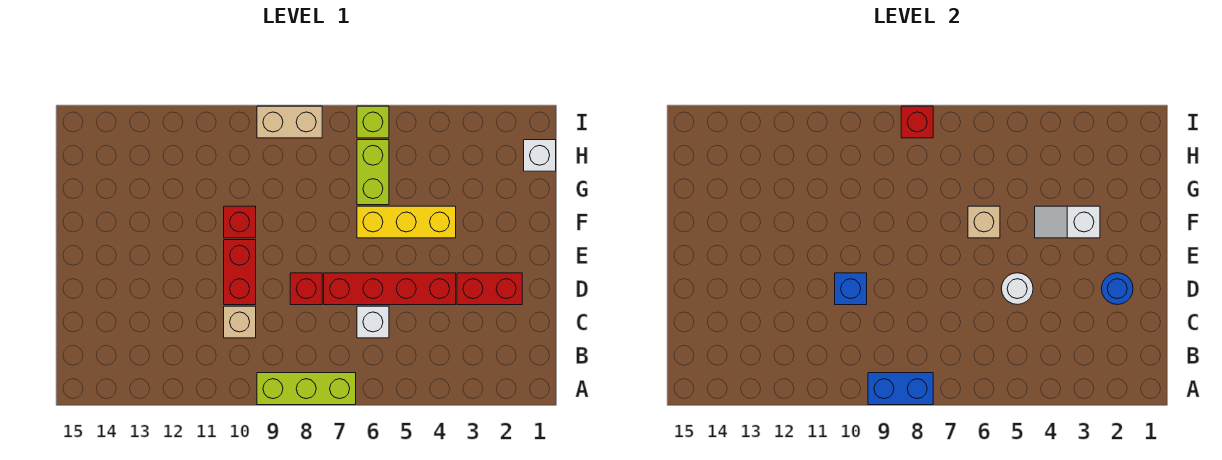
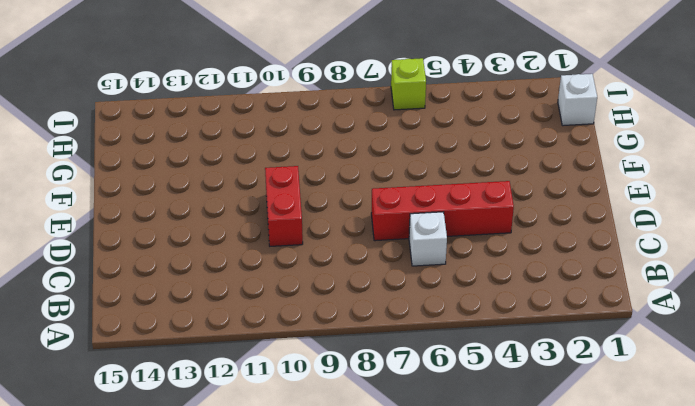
none -> lime 1x3 brick [257,373,356,405]
none -> tan 1x1 brick [224,306,256,338]
none -> red 1x2 brick [457,273,522,305]

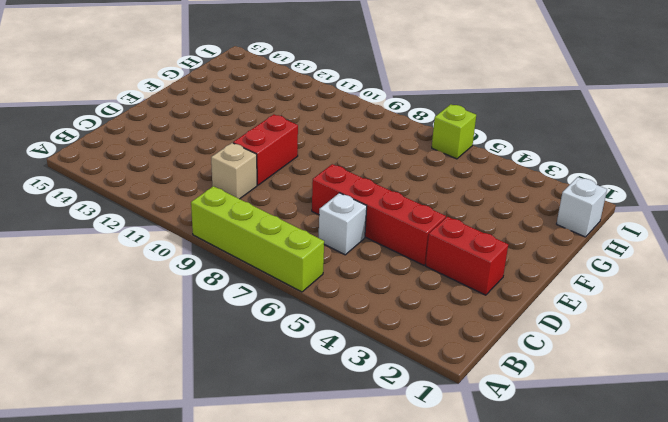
lime 1x4 brick [191,186,324,292] -> lime 1x3 brick [257,373,356,405]
none -> red 1x1 brick [290,273,322,305]
none -> yellow 1x3 brick [357,206,456,238]
none -> red 1x1 brick [224,206,256,238]

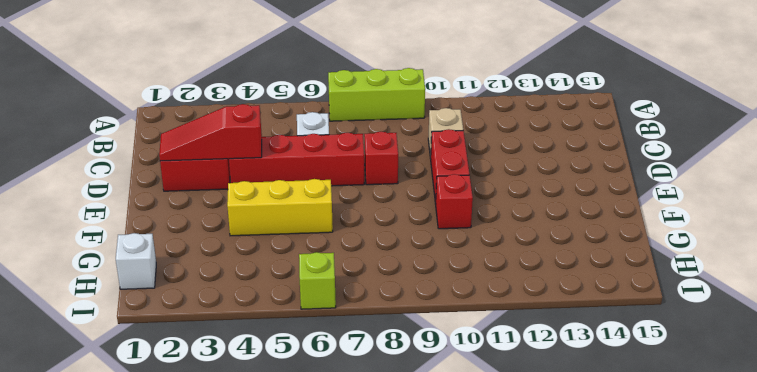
red 1x3 slope [159,104,262,161] -> blue 1x1 round brick [1101,273,1133,305]
none -> lime 1x2 brick [357,140,389,205]
none -> tan 1x2 brick [257,106,322,138]
none -> blue 1x2 brick [868,373,933,405]

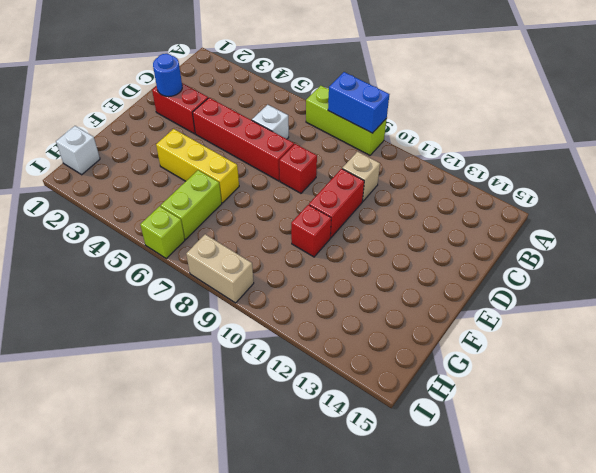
none -> white 1x1 round brick [1001,273,1033,305]
none -> blue 1x1 brick [835,273,867,305]
none -> white 1x2 slope [1035,206,1100,238]

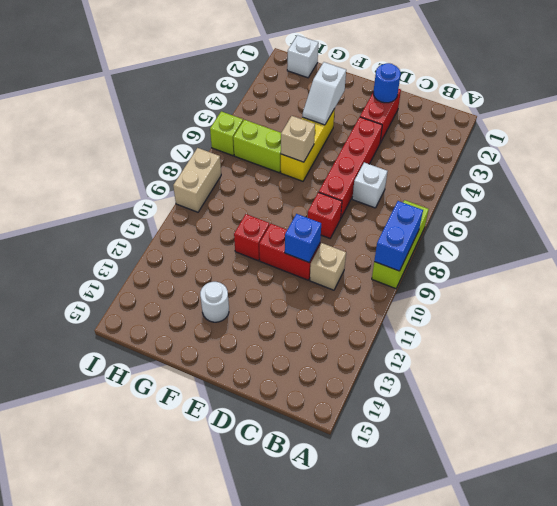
white 1x1 round brick [200,282,229,322] -> white 1x1 round brick moved to [1001,273,1033,305]
none -> red 1x1 brick [901,106,933,138]

